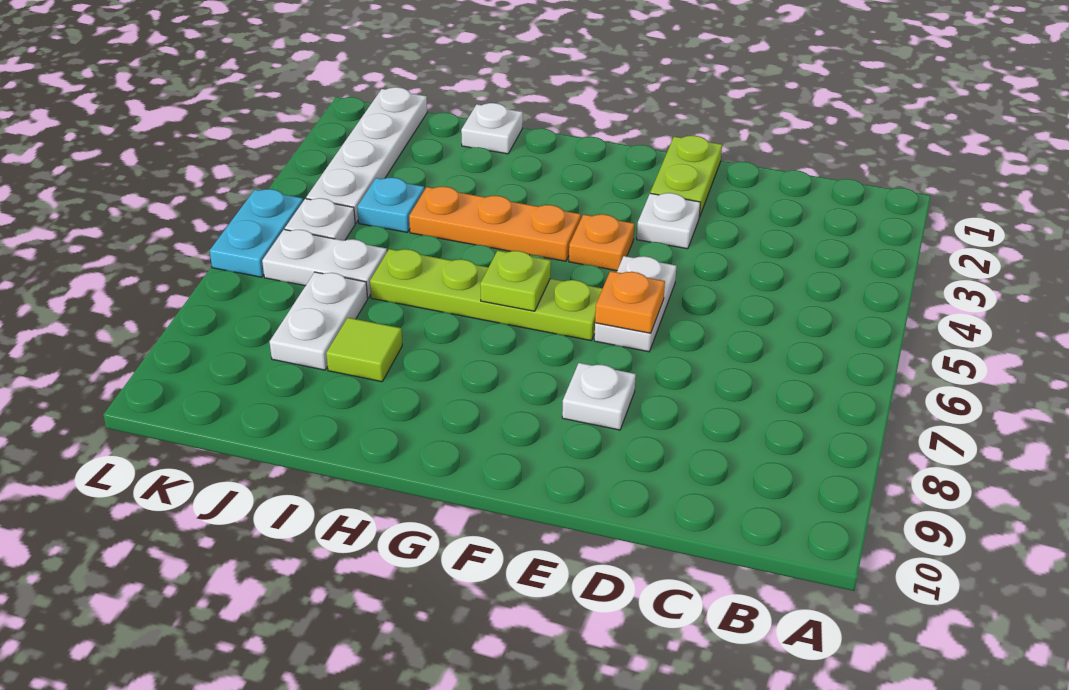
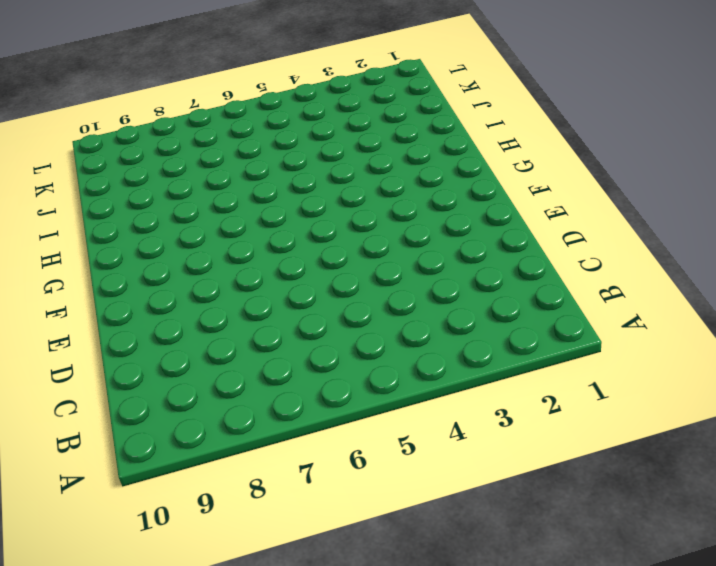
none -> lime 1x2 plate [650,136,722,217]
none -> white 1x1 plate [637,193,700,249]
none -> white 1x2 plate [594,256,676,352]

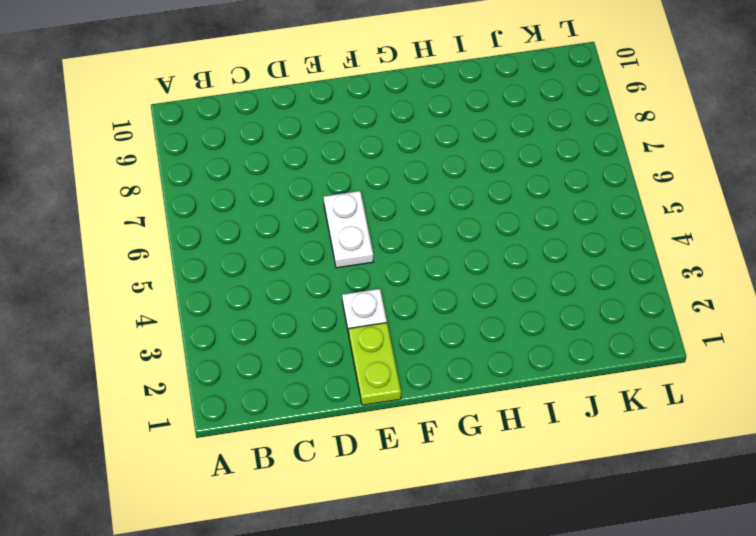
none -> white 1x1 plate [562,363,636,430]
none -> orange 1x1 plate [569,214,634,271]
none -> lime 1x4 plate [370,249,603,341]

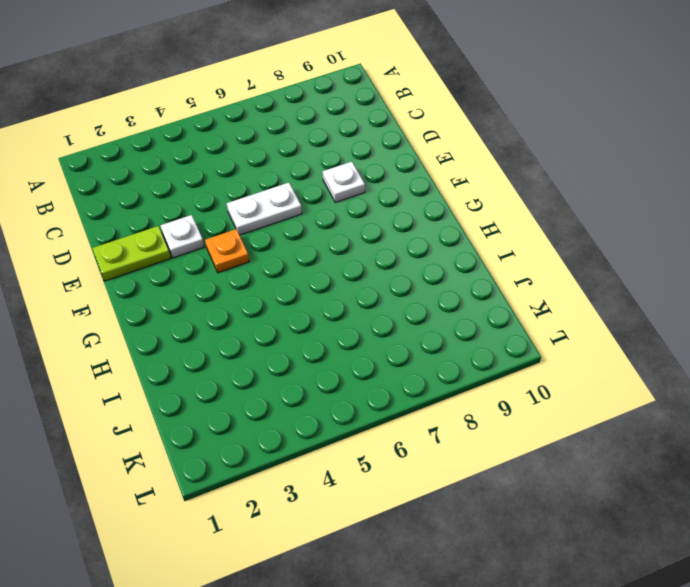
none -> lime 1x4 plate [370,249,603,341]
none -> orange 1x3 plate [409,186,581,261]
none -> white 1x1 plate [461,103,523,154]

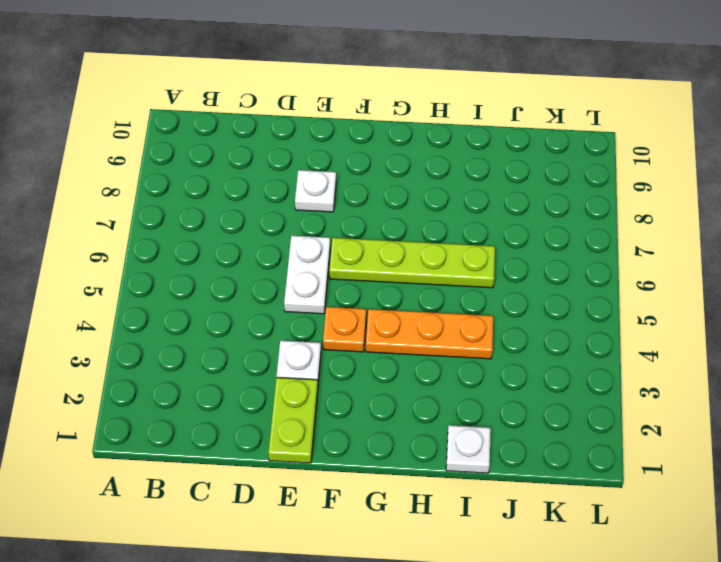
none -> lime 1x1 tile [326,318,402,382]
none -> cyan 1x1 plate [357,178,424,232]
none -> white 1x2 plate [262,230,387,298]

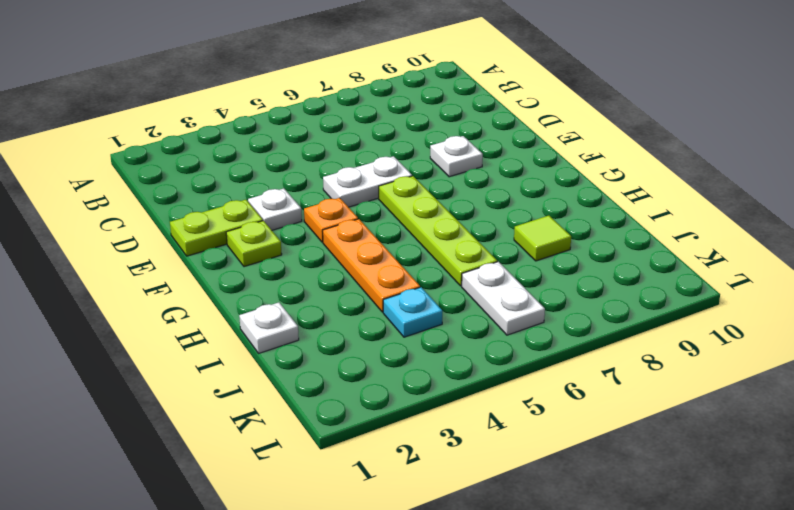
lime 1x1 plate [226,221,282,267] -> lime 1x1 plate moved to [480,251,551,311]
none -> white 1x2 plate [270,272,368,370]
none -> white 1x4 plate [306,87,427,223]
none -> white 1x1 plate [285,198,355,241]

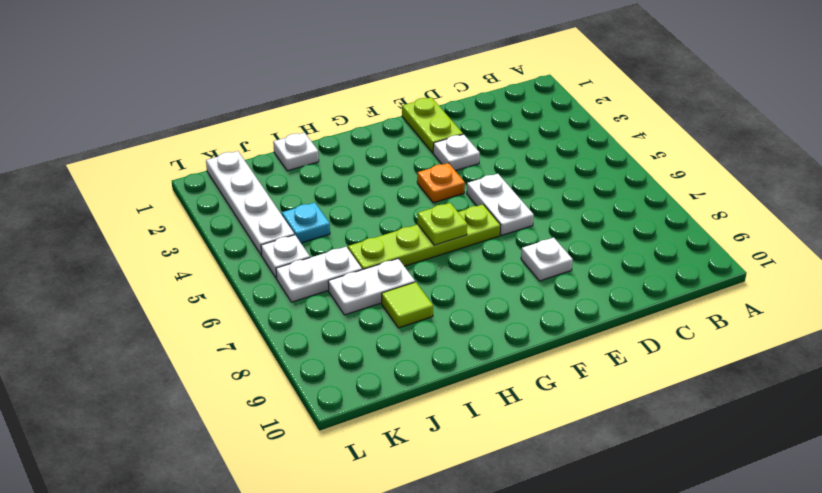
white 1x2 plate [328,259,415,315] -> white 1x2 plate turned to [270,272,368,370]
none -> orange 1x3 plate [409,186,581,261]
none -> cyan 1x2 plate [210,189,303,277]
none -> orange 1x1 plate [595,271,665,333]

